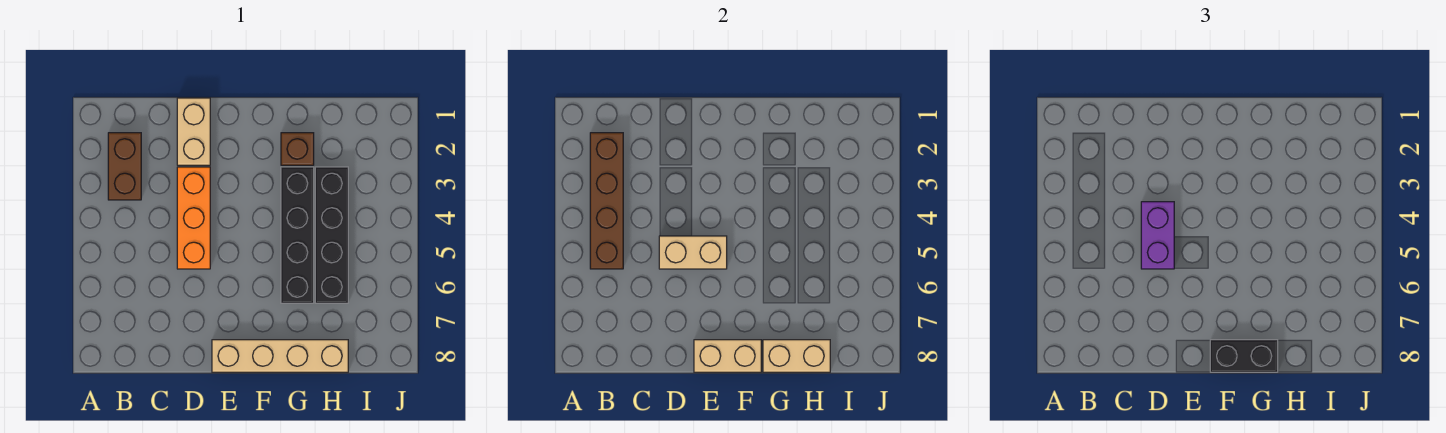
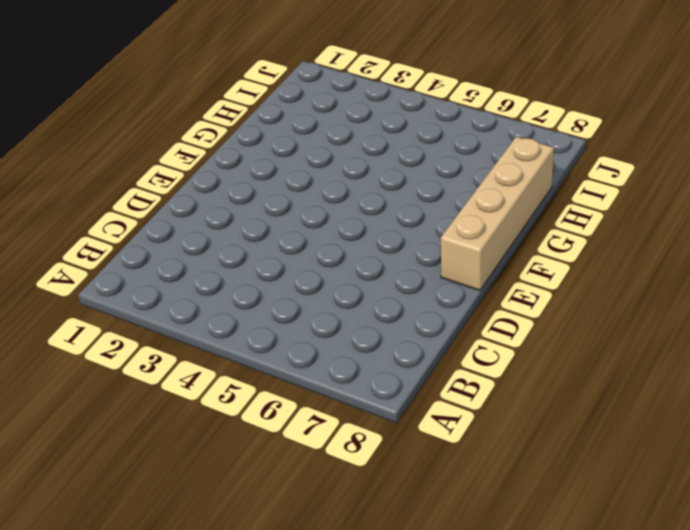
none -> brown 1x2 brick [108,133,141,200]
none -> tan 1x2 brick [177,98,210,165]
none -> orange 1x3 brick [177,167,210,269]

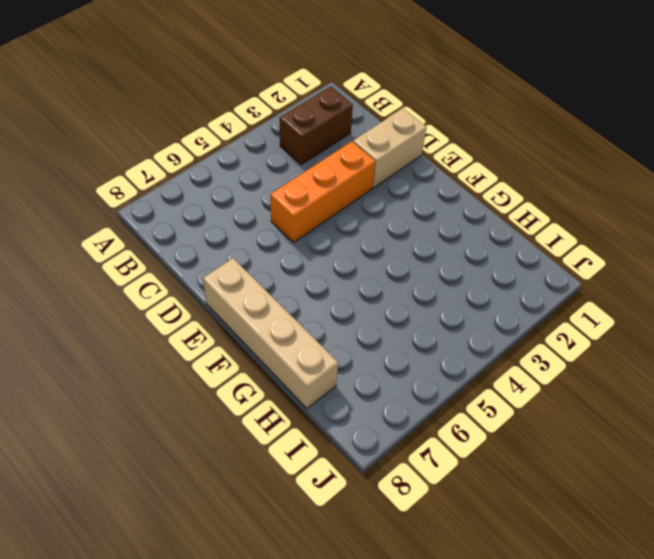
none -> brown 1x1 brick [281,133,314,165]
none -> black 1x4 brick [281,167,314,303]
none -> black 1x4 brick [315,167,348,303]

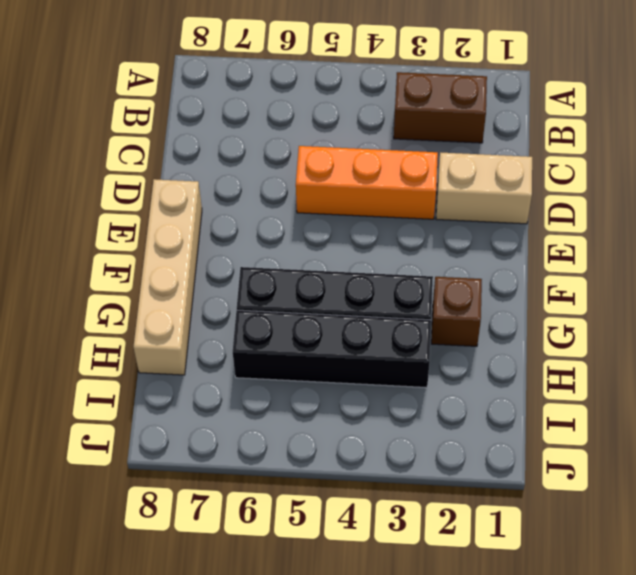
none -> brown 1x4 brick [590,133,623,269]
none -> tan 1x2 brick [659,236,727,269]
none -> tan 1x2 brick [694,340,761,372]

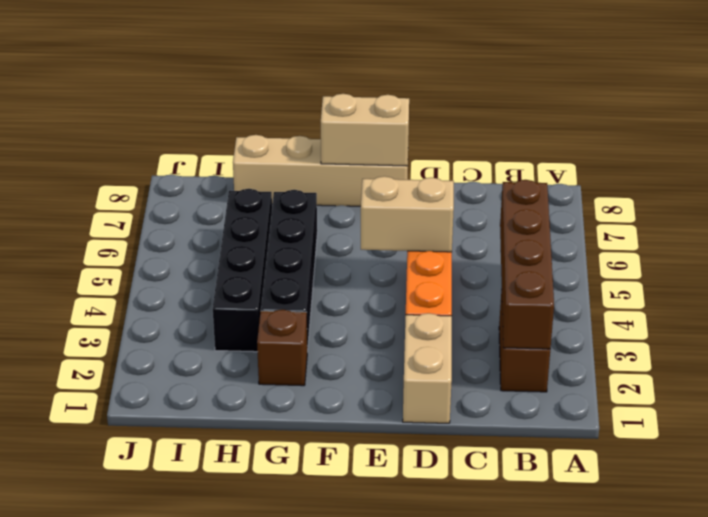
none -> tan 1x2 brick [763,340,830,372]
none -> purple 1x2 brick [1141,202,1174,269]
none -> black 1x2 brick [1210,340,1278,372]

